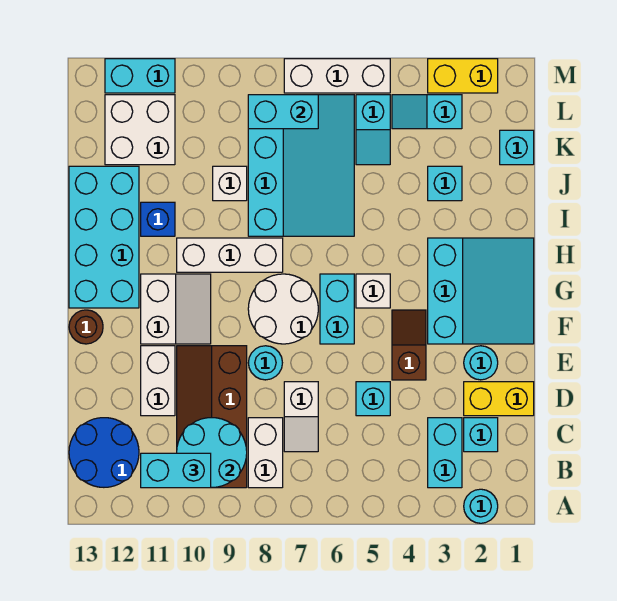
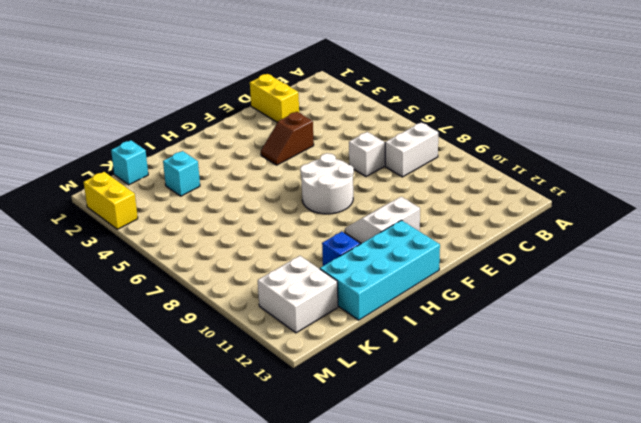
none -> cyan 1x1 round brick [464,489,498,523]
none -> cyan 1x2 brick [428,418,462,488]
none -> brown 2x4 slope [177,346,247,488]
none -> blue 2x2 round brick [69,418,139,487]

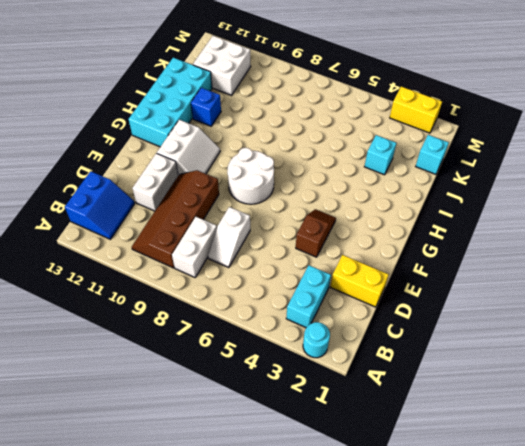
blue 2x2 slope [65,171,135,239] -> blue 2x2 round brick [69,418,139,487]
none -> cyan 1x1 brick [464,418,498,452]
none -> cyan 1x1 brick [356,382,390,416]
none -> cyan 1x1 round brick [464,346,498,380]
none -> cyan 1x1 round brick [248,346,282,380]

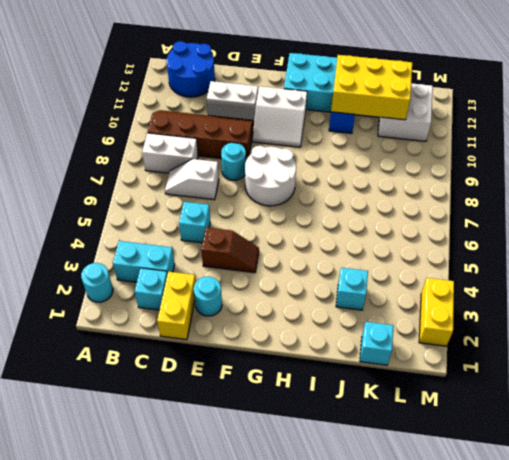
yellow 2x3 brick [331,55,412,120] -> none
none -> cyan 3x3 slope [428,238,534,344]
none -> cyan 1x2 brick [320,274,354,344]
none -> brown 1x1 round brick [69,310,103,344]
none -> white 1x1 brick [356,274,390,308]

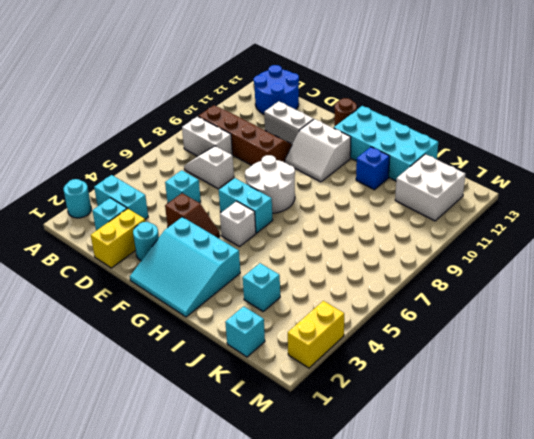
none -> cyan 1x1 round brick [248,346,282,380]
none -> white 1x3 brick [177,238,283,272]
none -> cyan 3x4 slope [248,95,354,236]
none -> white 1x1 brick [213,166,247,201]

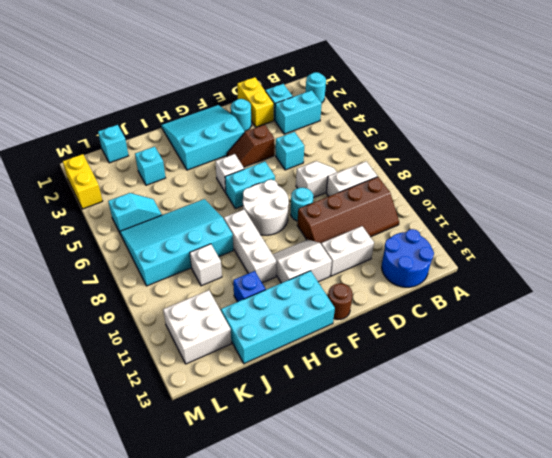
none -> cyan 1x2 slope [392,95,462,129]
none -> white 1x3 brick [284,59,390,93]
none -> cyan 1x2 brick [105,59,175,93]
none -> cyan 2x2 round brick [177,418,247,488]

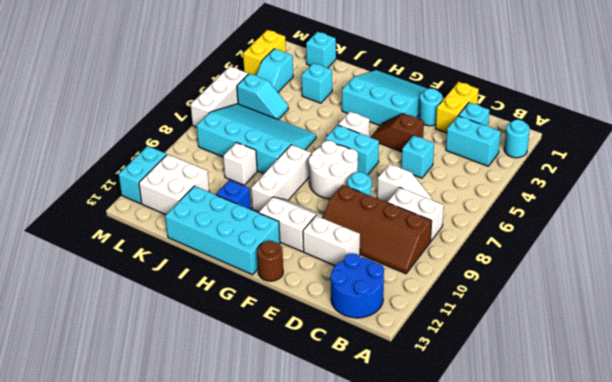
none -> cyan 2x2 round brick [177,418,247,488]
none -> cyan 1x2 brick [248,95,318,129]
none -> cyan 1x2 brick [141,453,211,488]

